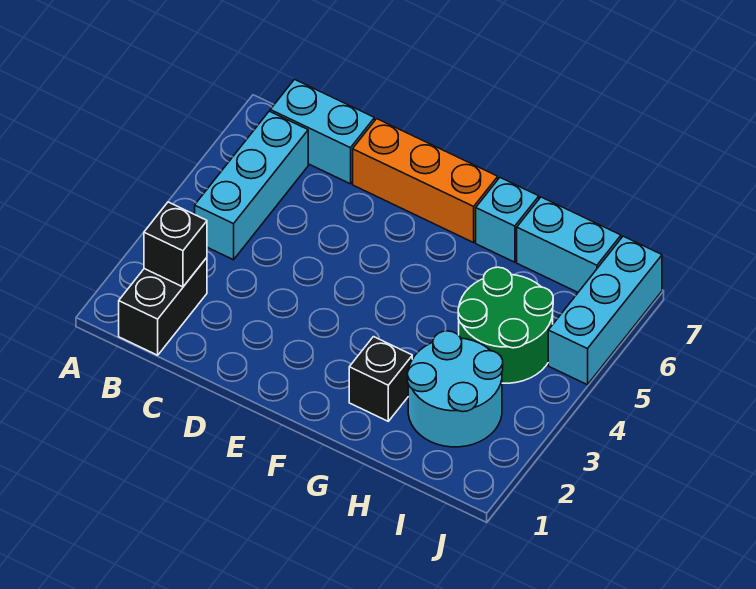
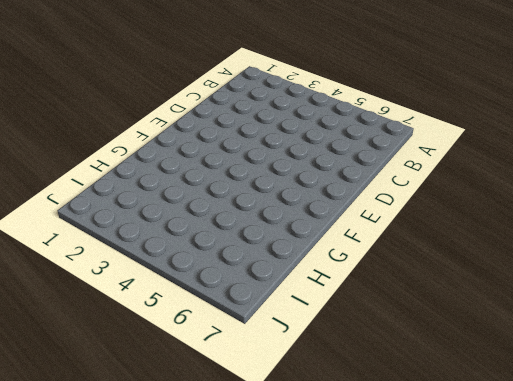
none -> black 1x2 brick [119,258,207,355]
none -> cyan 1x3 brick [195,111,308,260]

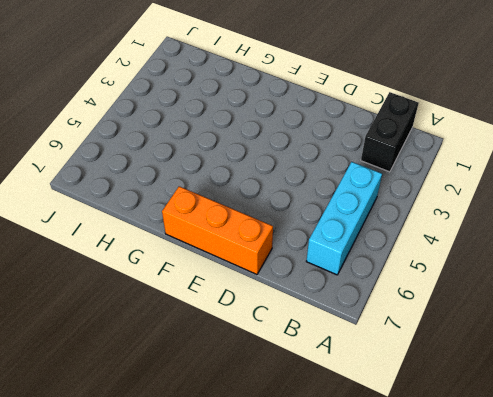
none -> cyan 1x2 brick [270,79,375,184]
none -> black 1x1 brick [349,337,412,421]

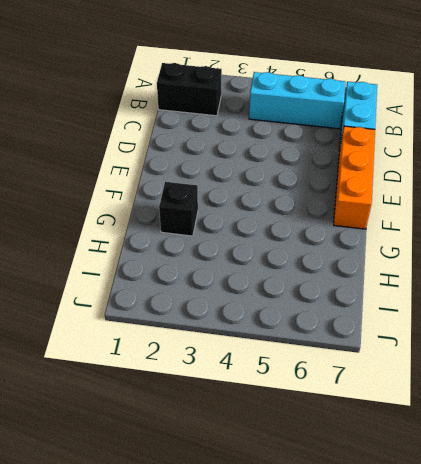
none -> cyan 1x1 brick [476,178,539,262]
none -> cyan 2x2 round brick [408,331,503,447]

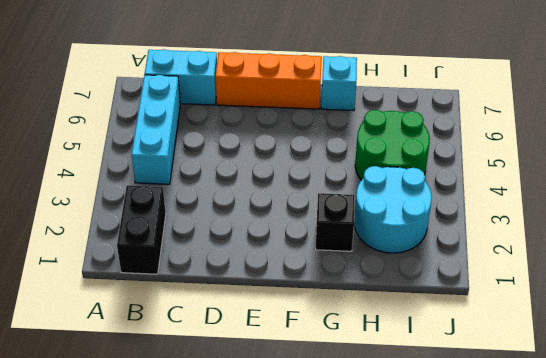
none -> cyan 1x2 brick [517,197,621,292]
none -> cyan 1x3 brick [548,236,662,385]

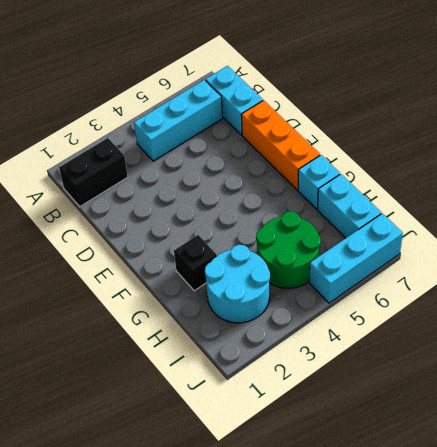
none -> black 1x1 brick [144,202,207,287]

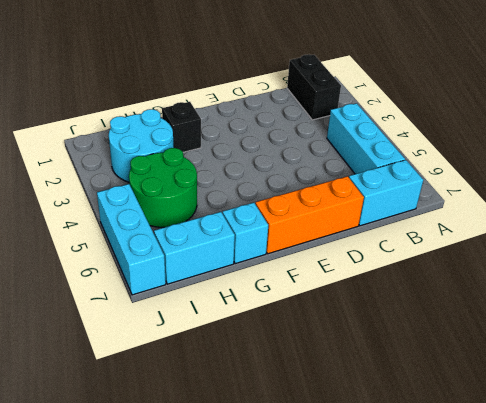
none -> black 1x1 brick [144,202,207,287]

